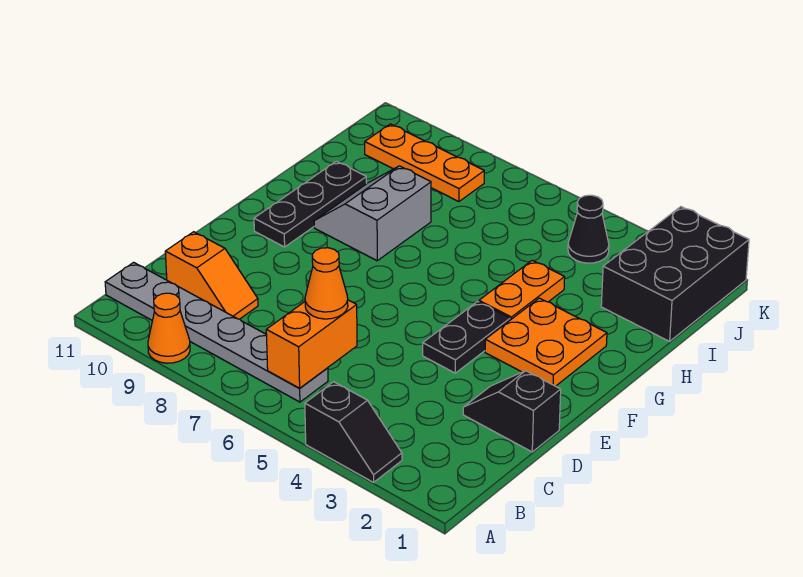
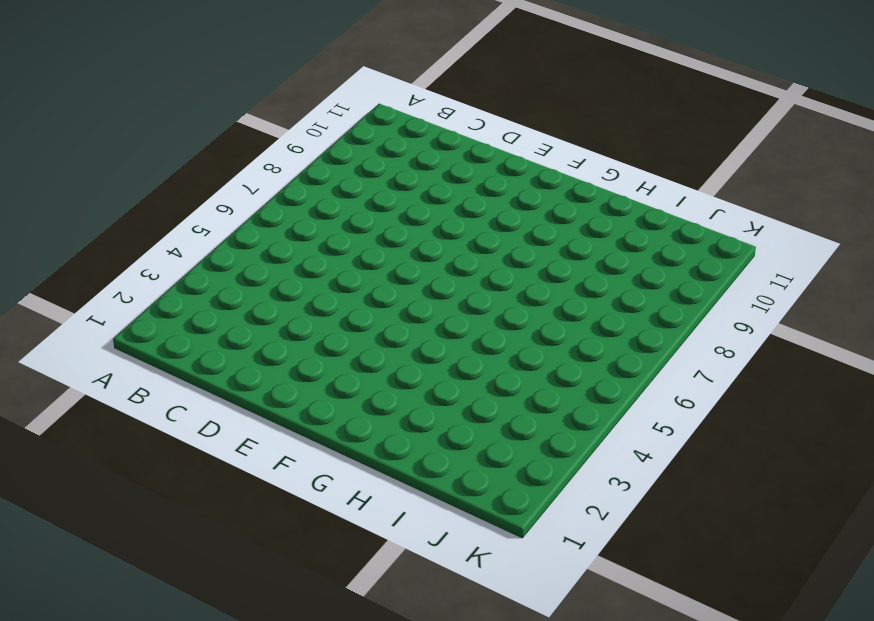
none -> black 1x2 slope [305,382,402,482]
none -> orange 1x1 cone [148,293,190,363]
none -> grey 1x6 plate [105,262,328,402]

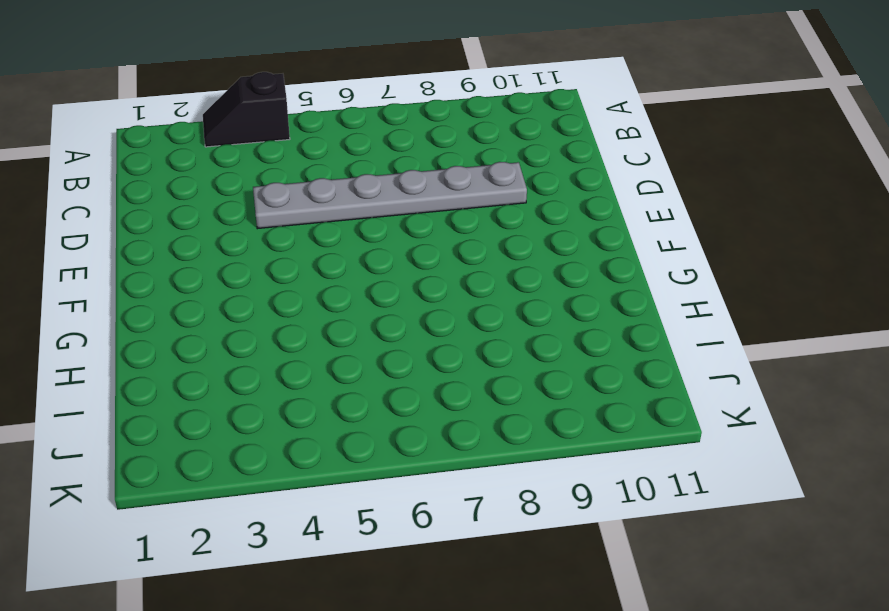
grey 1x6 plate [253,162,527,229] -> grey 1x6 plate moved to [105,262,328,402]
none -> orange 1x1 cone [148,293,190,363]
none -> orange 1x2 slope [165,232,258,319]
none -> black 1x2 slope [463,371,561,452]

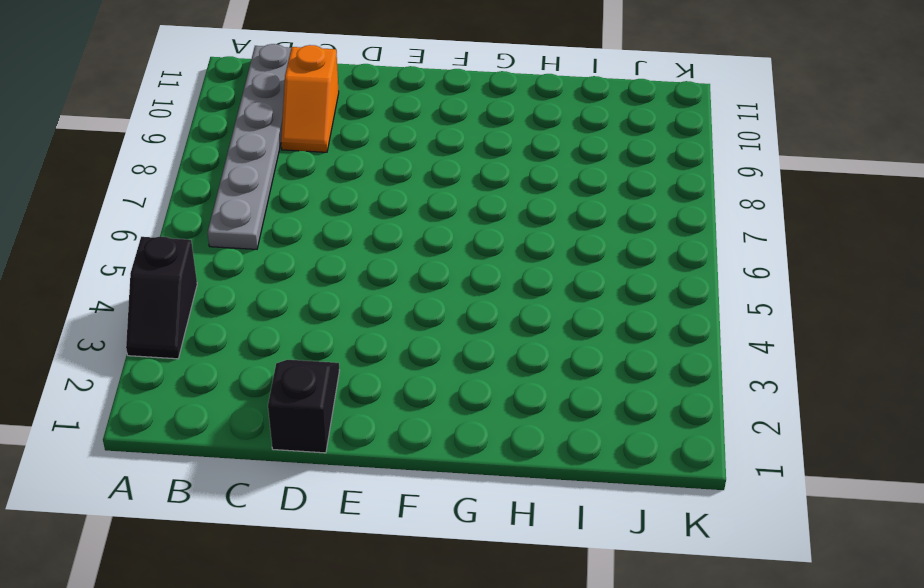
none -> orange 1x1 cone [148,293,190,363]
none -> black 1x2 plate [423,301,510,373]
none -> orange 2x2 plate [485,298,607,386]

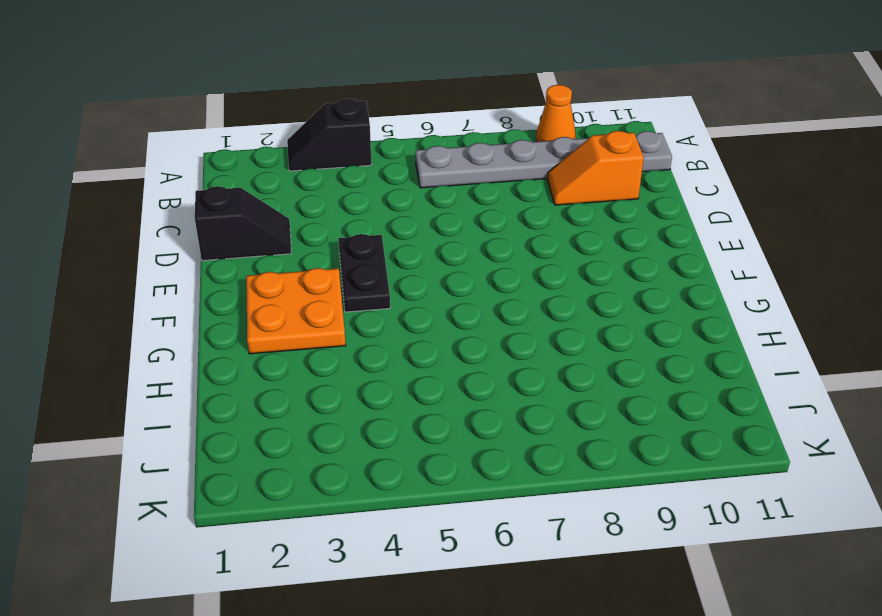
none -> black 1x3 plate [254,161,367,247]
none -> orange 1x2 plate [479,260,565,320]
none -> grey 2x2 slope [314,166,431,261]

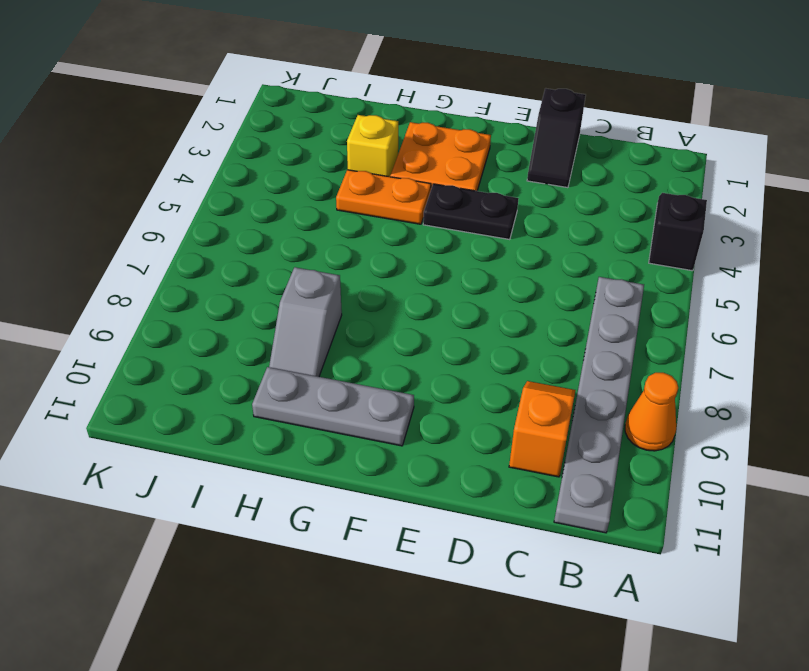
grey 1x3 plate [252,367,414,446] -> black 1x3 plate [254,161,367,247]
yellow 1x1 brick [347,115,398,177] -> none
grey 1x2 slope [269,267,342,377] -> grey 2x2 slope [314,166,431,261]
none -> black 2x3 brick [601,207,749,341]
none -> black 1x1 cone [568,195,609,263]
none -> orange 1x3 plate [365,124,484,202]

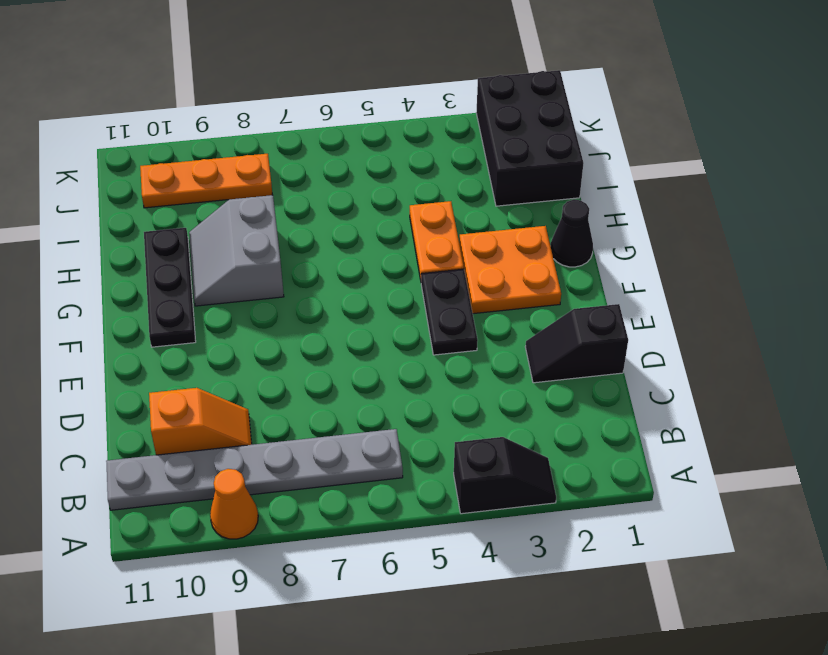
black 1x1 cone [551,200,593,267] -> black 1x1 cone moved to [568,195,609,263]
none -> orange 1x2 brick [266,300,357,388]
none -> orange 1x1 cone [305,248,348,319]

